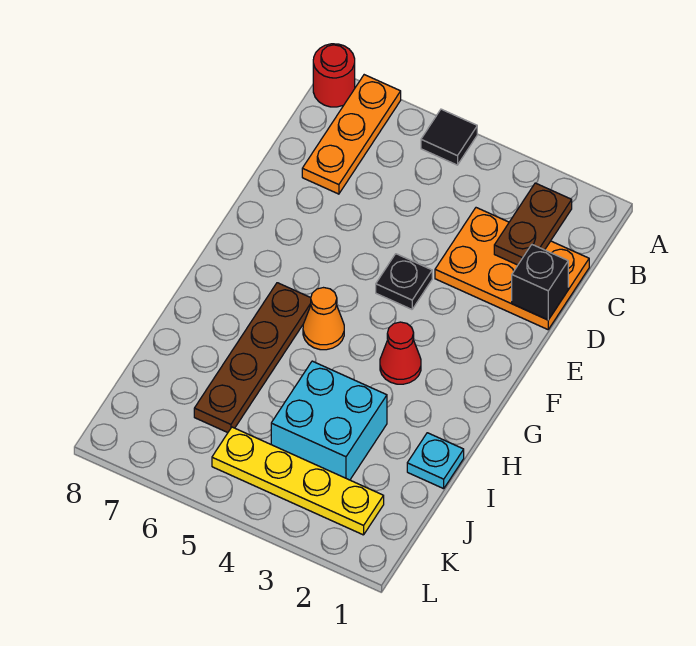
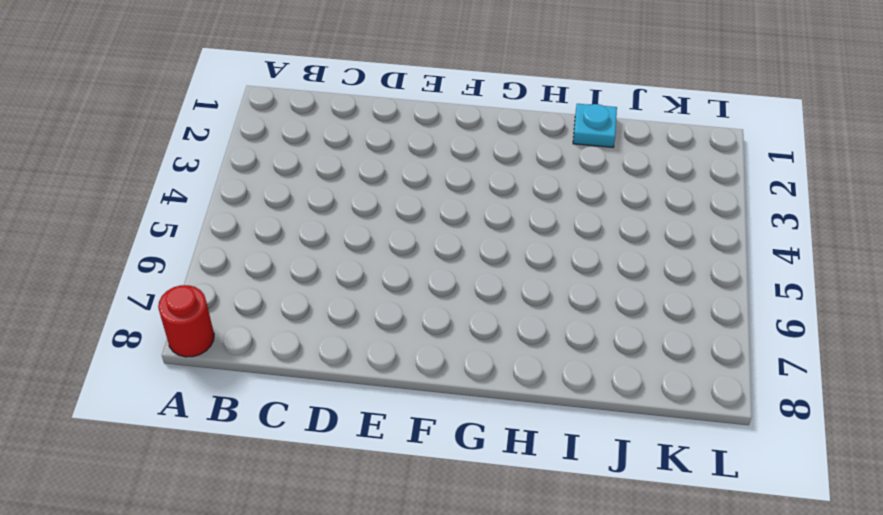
none -> black 1x1 tile [421,109,477,165]
none -> orange 1x3 plate [302,75,401,194]
none -> orange 2x3 plate [435,208,589,330]

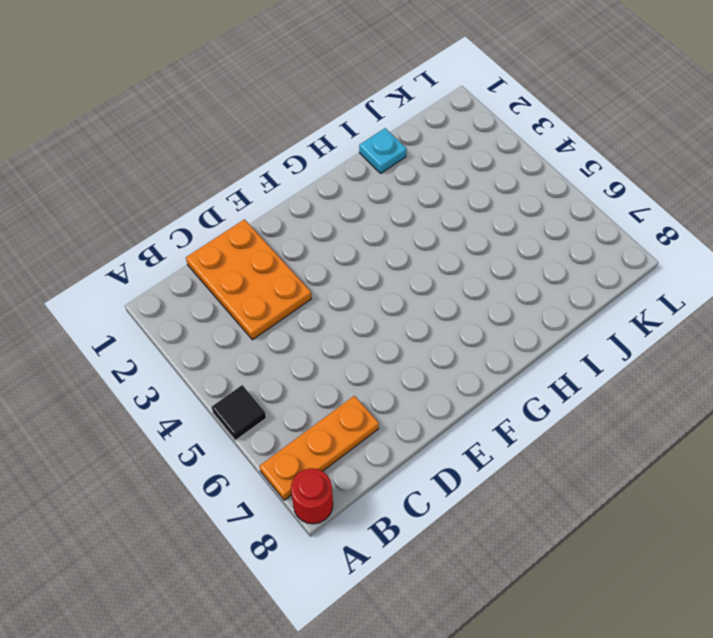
none -> black 1x1 plate [376,254,432,309]
none -> red 1x1 cone [380,322,421,384]
none -> orange 1x1 cone [303,288,344,350]

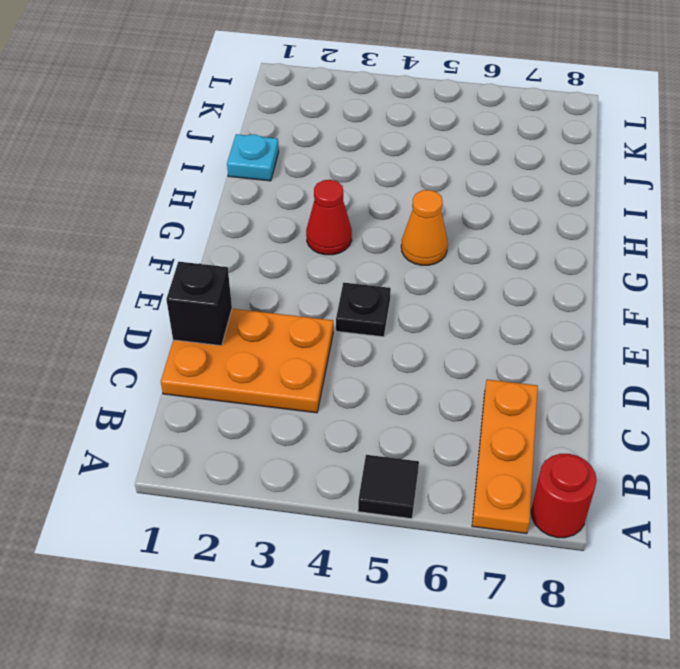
none -> brown 1x4 plate [194,283,311,433]
none -> cyan 2x2 brick [271,361,387,480]
none -> yellow 1x4 plate [212,427,384,535]

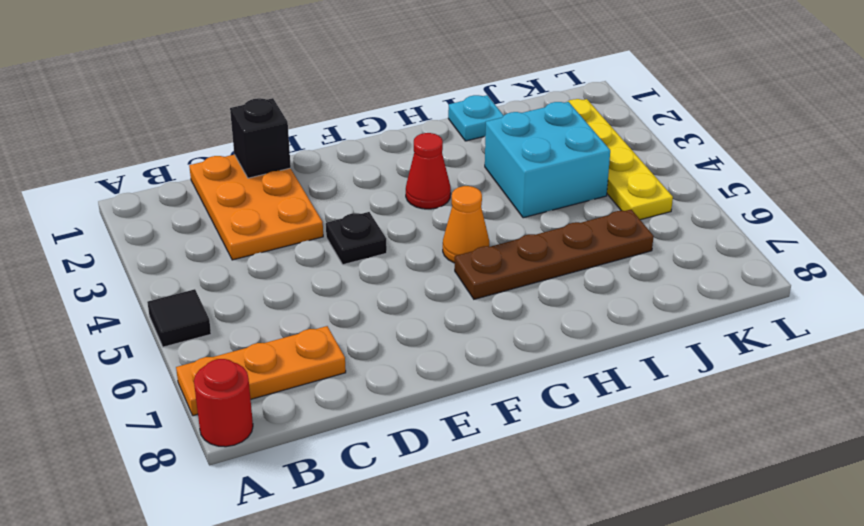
none -> brown 1x2 plate [494,183,572,265]

